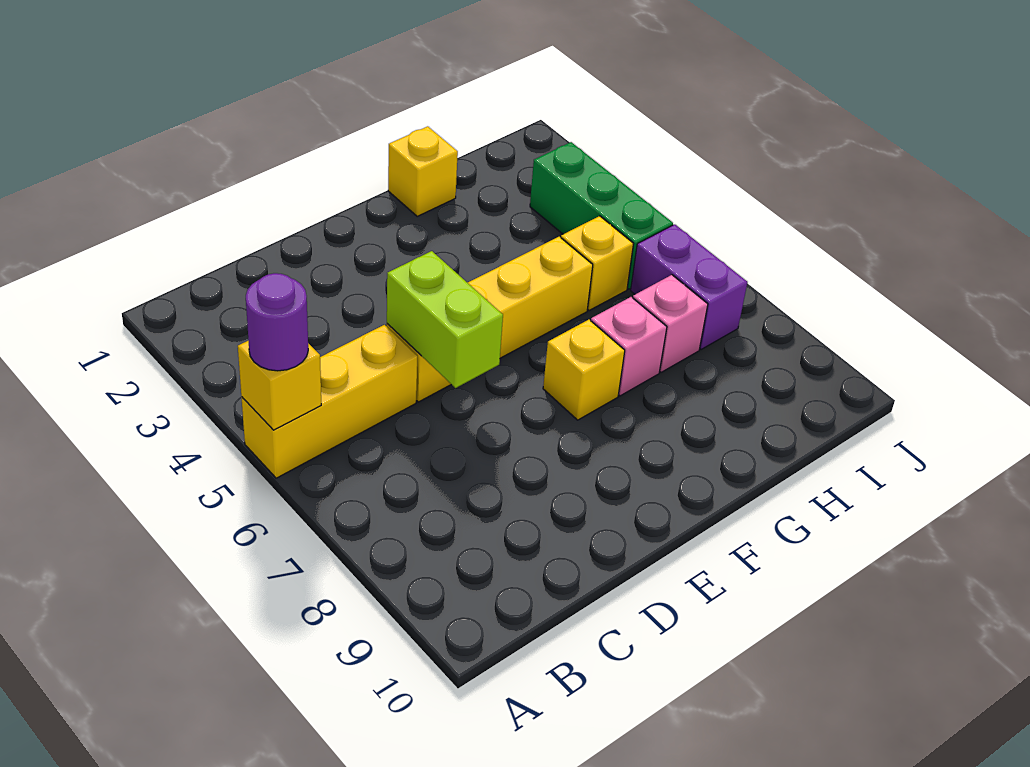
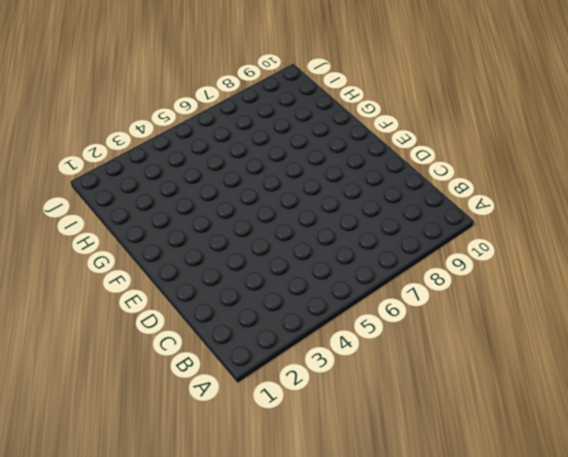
none -> yellow 1x3 brick [241,325,417,478]
none -> yellow 1x4 brick [387,237,593,402]
none -> yellow 1x1 brick [543,319,625,420]

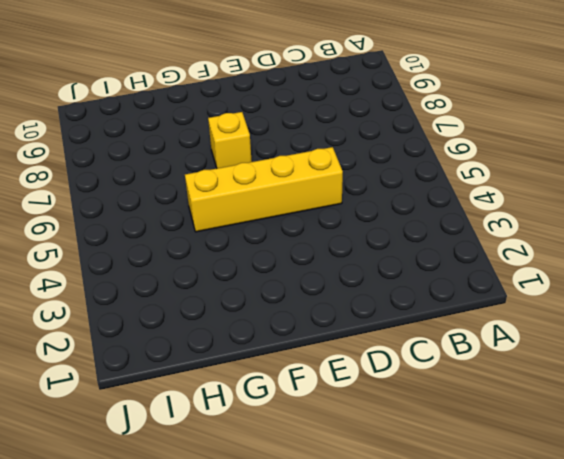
none -> yellow 1x3 brick [241,325,417,478]
none -> yellow 1x1 brick [388,126,458,216]
none -> pink 1x1 brick [591,297,667,396]

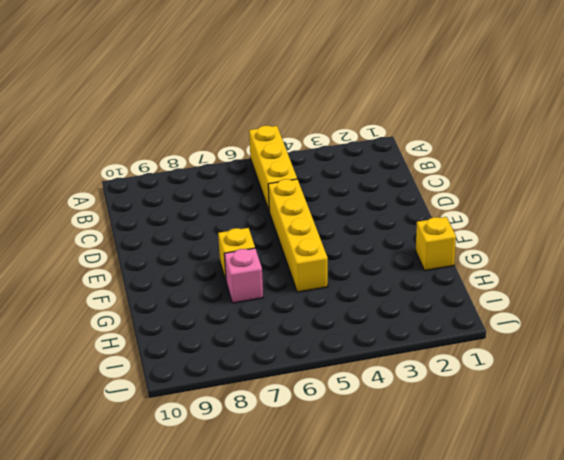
none -> yellow 1x1 brick [561,216,633,311]
none -> pink 1x1 brick [633,275,708,372]
none -> green 1x3 brick [530,142,673,289]

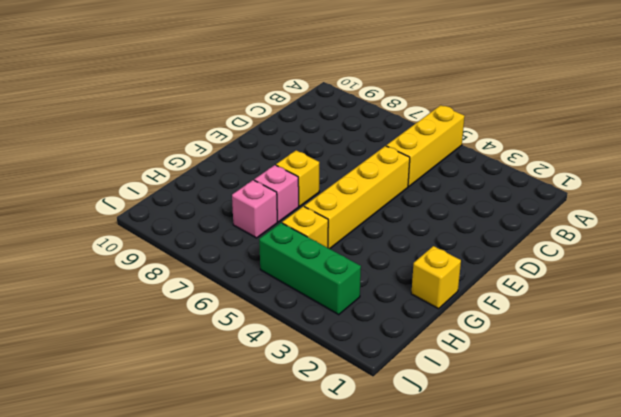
none -> purple 1x2 brick [631,224,748,350]
none -> yellow 1x1 brick [238,341,321,430]
none -> lime 1x2 brick [387,251,503,388]

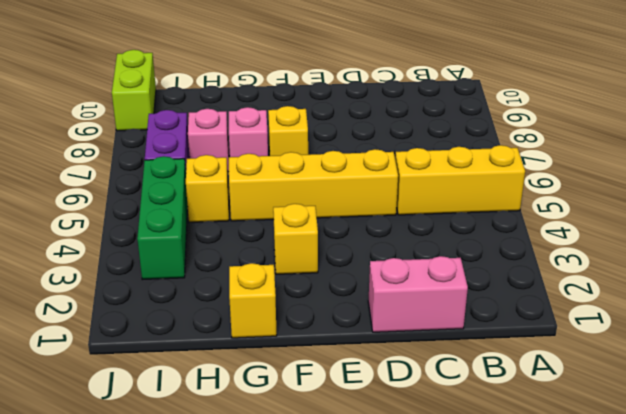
pink 1x2 brick [368,256,468,332] -> none
yellow 1x1 brick [273,204,318,274] -> yellow 1x1 brick moved to [238,341,321,430]
lime 1x2 brick [112,50,156,131] -> lime 1x2 brick moved to [387,251,503,388]
none -> purple 1x1 round brick [246,273,308,371]

